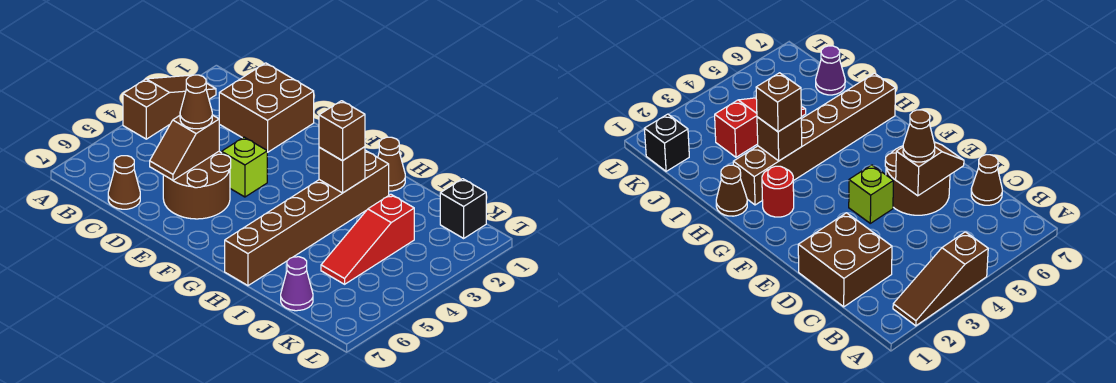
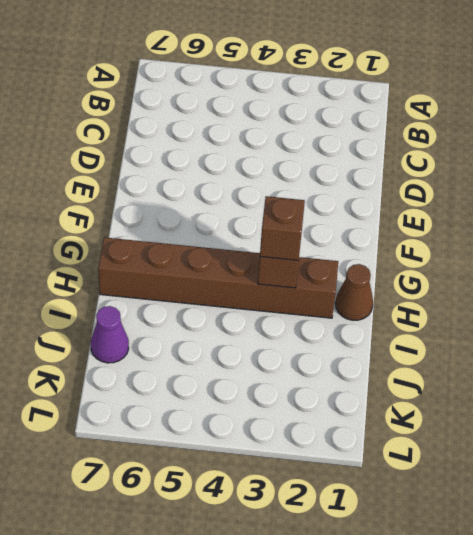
none -> brown 1x3 slope [123,75,216,139]
none -> brown 2x2 brick [219,63,314,152]
none -> brown 1x1 cone [108,156,140,209]

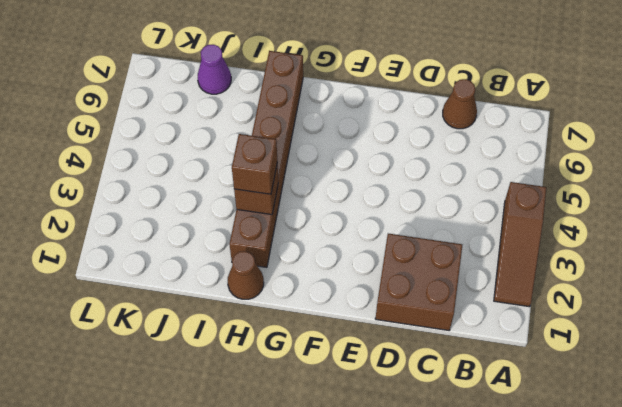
none -> brown 2x2 round brick [163,152,231,219]
none -> lime 1x1 brick [222,137,267,197]
none -> red 1x1 round brick [762,166,794,217]

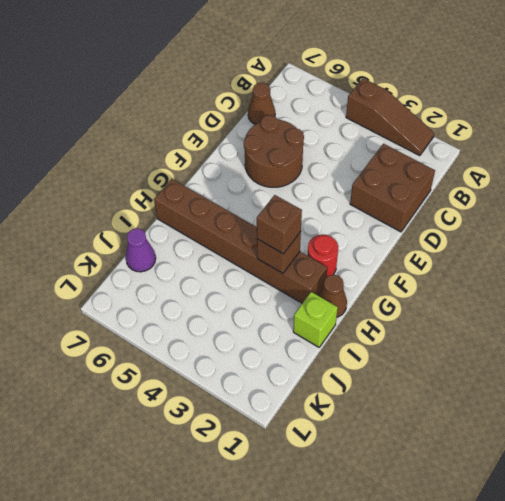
lime 1x1 brick [293,292,338,347] -> lime 1x1 brick moved to [222,137,267,197]
none -> red 1x3 slope [321,194,414,284]
none -> black 1x1 brick [440,179,486,238]
none -> brown 1x2 slope [150,115,219,180]

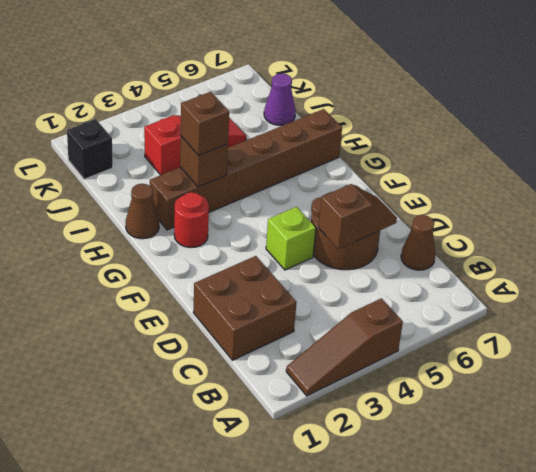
none -> brown 1x1 cone [180,75,212,129]

